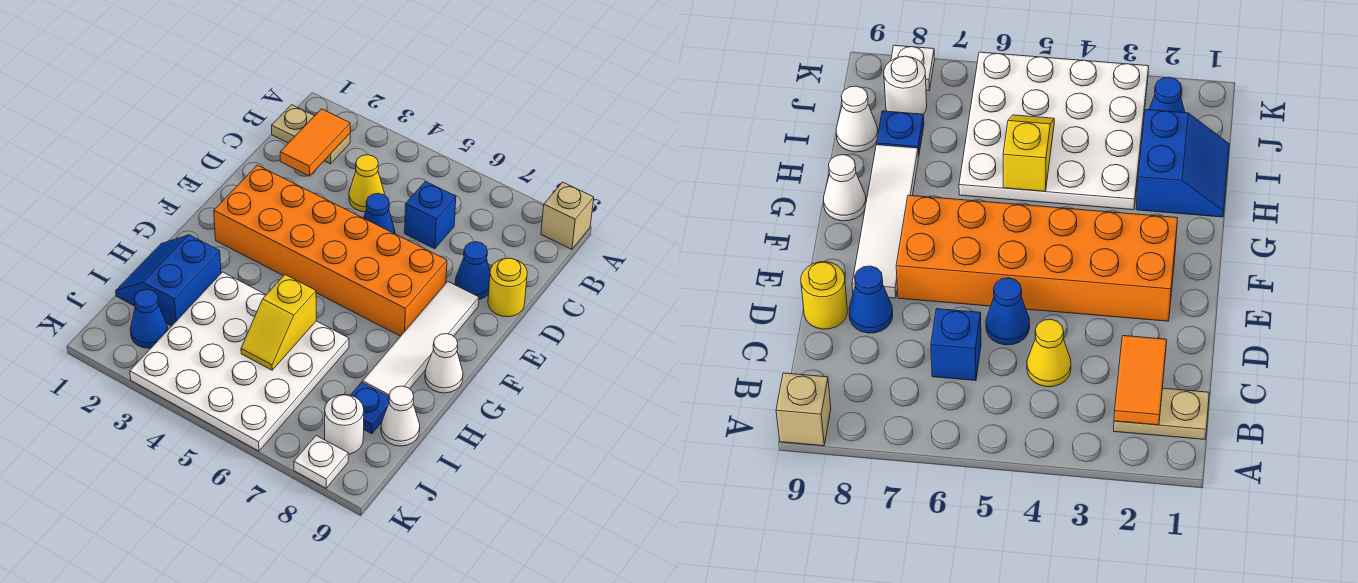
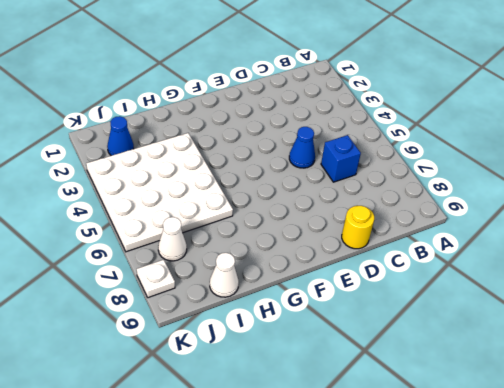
white 1x1 cone [158,217,187,261] -> white 1x1 cone moved to [425,334,463,393]
none -> tan 1x1 brick [541,182,594,249]
none -> tan 1x2 plate [272,105,350,164]
none -> yellow 1x1 cone [349,155,384,212]

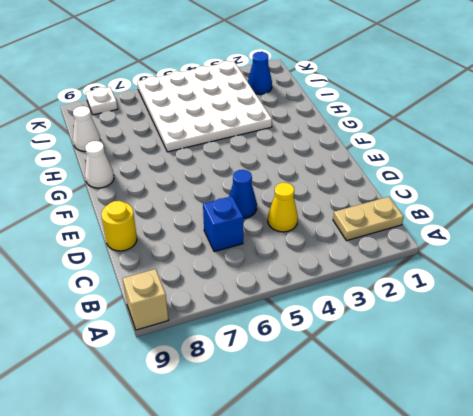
none -> blue 1x1 cone [455,242,490,299]
none -> orange 2x6 brick [214,165,447,336]
none -> white 1x4 tile [363,281,479,396]

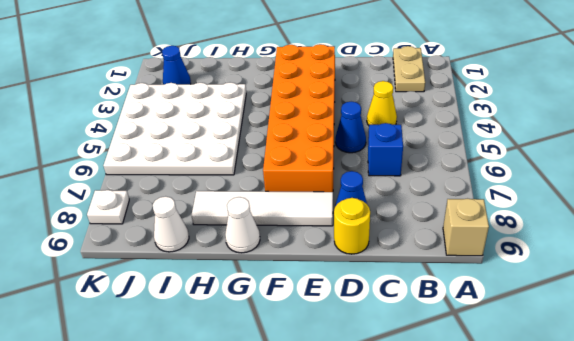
none -> blue 2x2 slope [116,235,221,326]
none -> blue 1x1 plate [351,382,389,434]
none -> white 1x1 round brick [325,394,364,454]

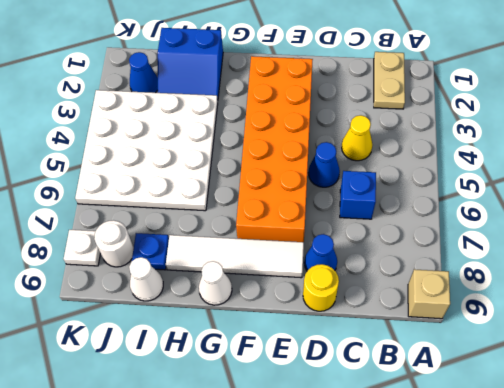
blue 2x2 slope [158,28,223,99] -> blue 2x2 slope turned to [116,235,221,326]
none -> orange 1x2 tile [280,109,350,176]
none -> yellow 1x2 slope [241,275,316,370]

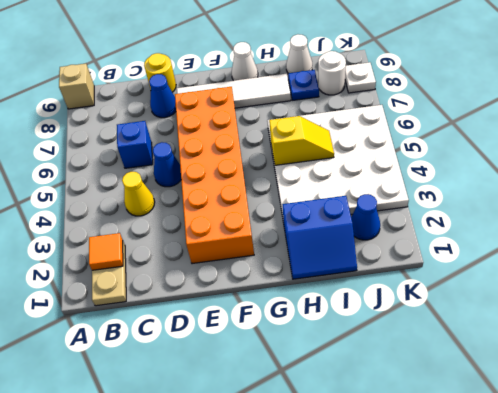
orange 1x1 tile [89,233,123,270] -> orange 1x2 tile [280,109,350,176]

